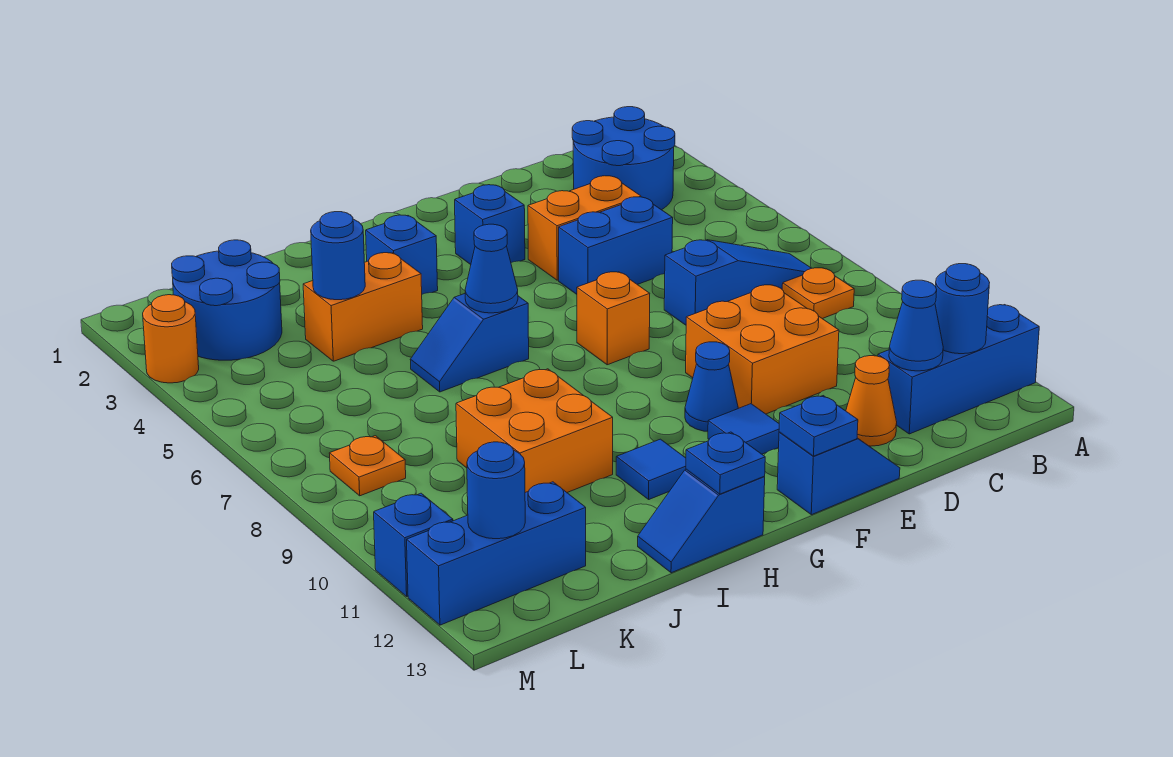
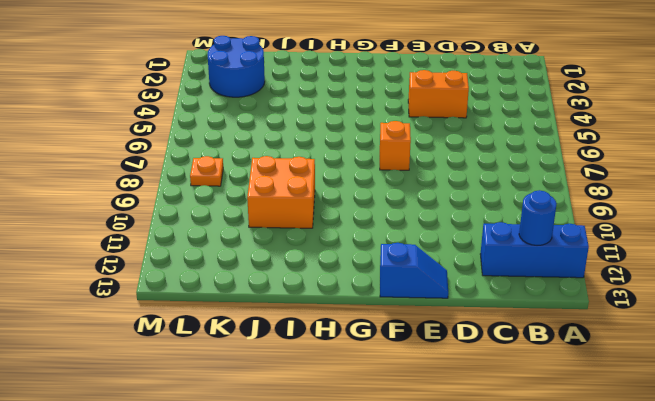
none -> blue 2x2 round brick [572,107,675,210]
none -> blue 1x3 slope [664,240,811,325]
none -> orange 1x1 plate [782,268,854,319]
none -> blue 1x2 brick [559,197,673,294]

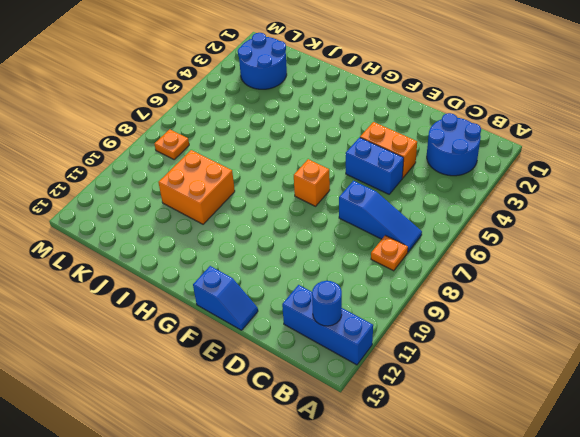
none -> orange 2x2 brick [686,285,839,414]
none -> orange 1x1 cone [846,356,897,446]
none -> blue 1x1 brick [455,185,525,265]
none -> blue 1x1 cone [685,342,738,431]

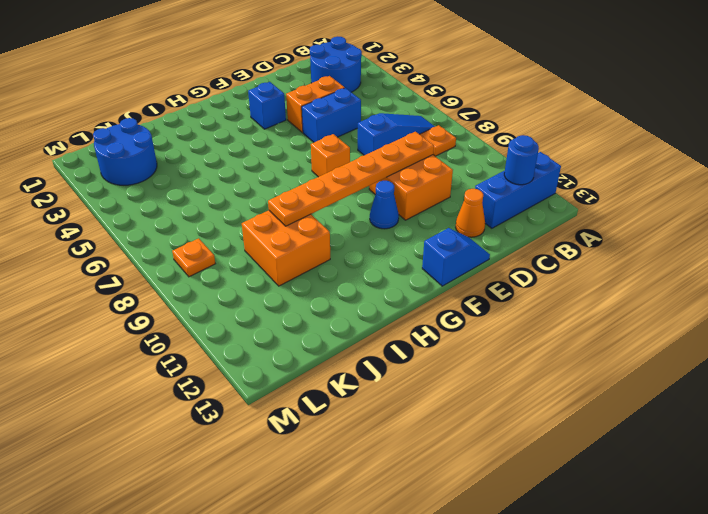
orange 1x6 plate [268,132,434,226] -> none
none -> blue 1x1 tile [708,404,779,454]
none -> blue 1x1 brick [366,215,438,294]
none -> blue 1x2 slope [410,294,529,392]
none -> blue 1x1 tile [616,439,686,499]

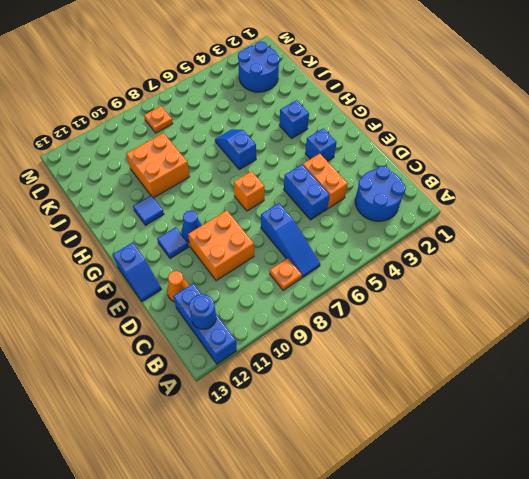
none -> blue 1x2 slope [638,469,765,573]
none -> orange 1x2 brick [303,253,423,361]
none -> blue 1x3 brick [407,482,586,625]
none -> orange 1x1 round brick [143,295,199,383]

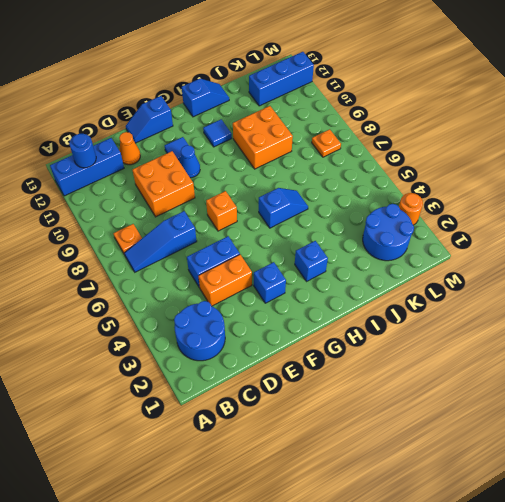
none -> orange 1x2 brick [303,253,423,361]
none -> blue 1x1 brick [374,493,453,596]
none -> blue 1x1 cone [889,280,943,371]
none -> blue 1x1 plate [779,396,858,456]

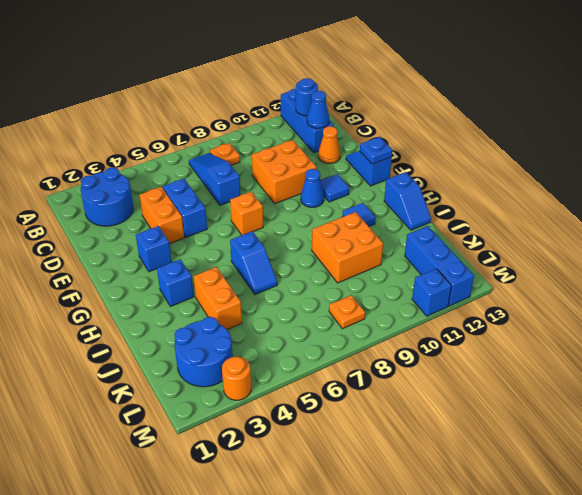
none -> blue 1x1 cone [465,224,518,313]
none -> blue 1x1 plate [686,432,765,494]
none -> blue 1x1 round brick [311,212,365,300]
none -> blue 1x1 round brick [467,442,525,539]

